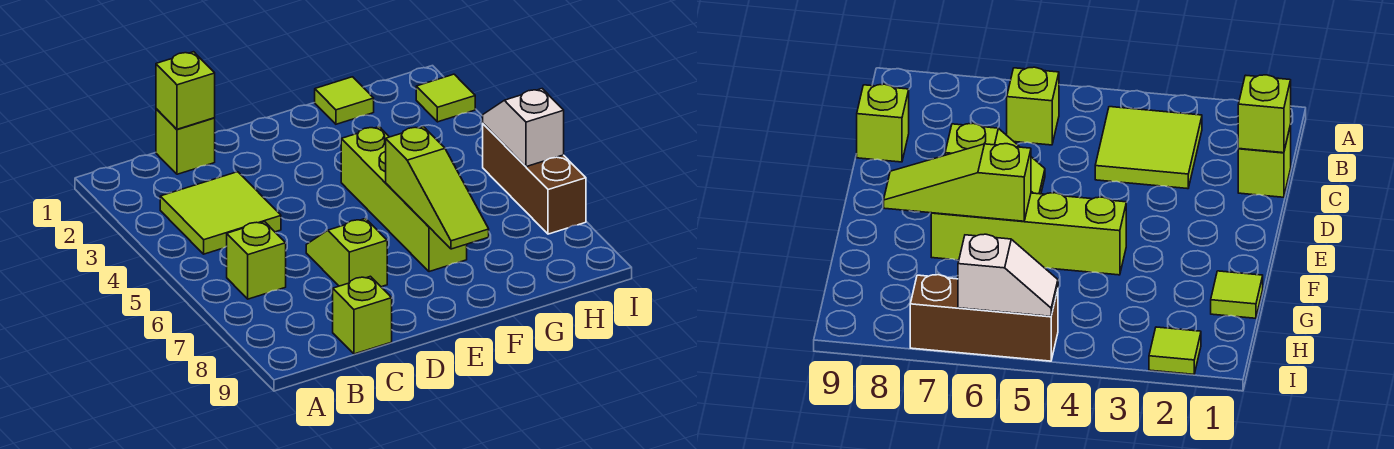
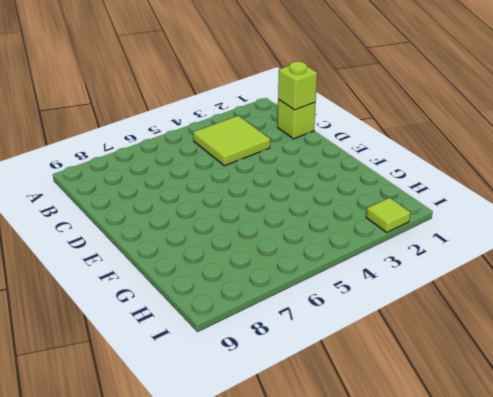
none -> lime 1x1 brick [227,222,286,299]
none -> lime 1x1 brick [333,276,392,354]
none -> lime 1x2 slope [306,218,387,287]

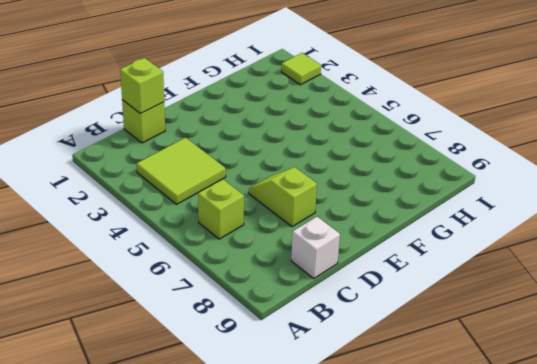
white 1x1 brick [291,217,340,278] -> lime 1x1 brick [333,276,392,354]
none -> lime 1x4 brick [341,127,467,272]
none -> lime 1x1 tile [315,77,374,124]
none -> brown 1x3 brick [483,124,586,234]

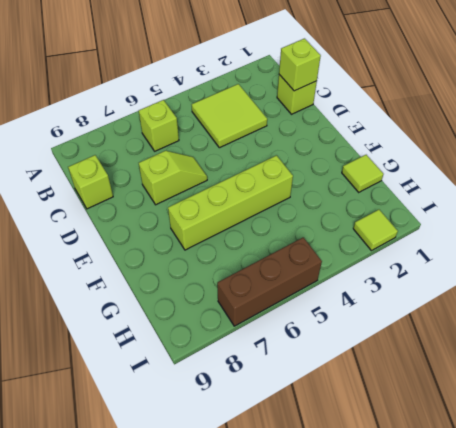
none -> lime 1x3 slope [386,127,489,249]
none -> white 1x2 slope [483,89,564,167]

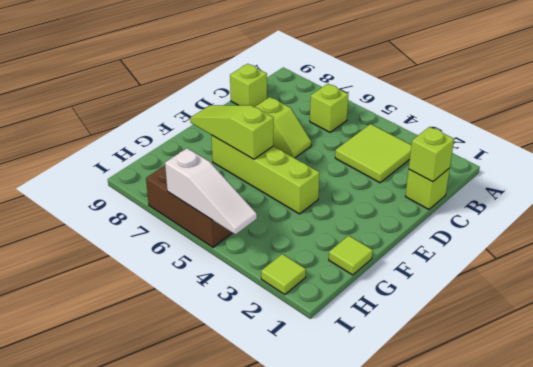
white 1x3 slope [165,148,257,234] -> white 1x2 slope [483,89,564,167]

